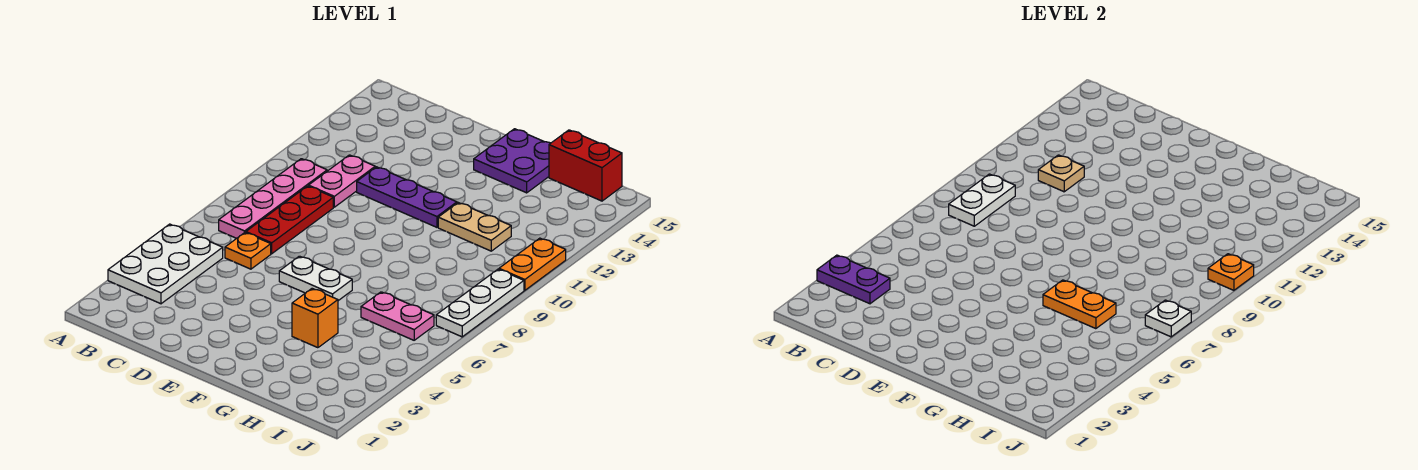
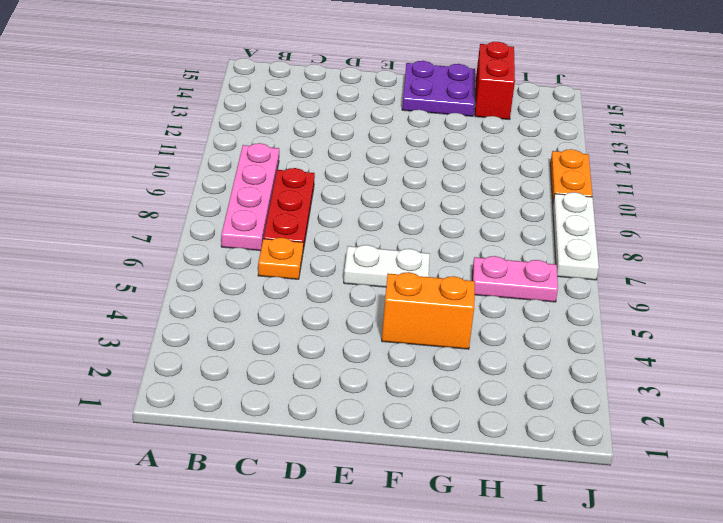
orange 1x2 brick [382,272,475,349] -> orange 1x1 brick [292,289,338,348]
red 1x2 brick [475,42,515,120] -> red 1x2 brick turned to [549,130,622,201]
none -> white 2x3 plate [108,224,223,304]
none -> pink 1x2 plate [309,155,375,207]
none -> purple 1x3 plate [357,167,457,227]

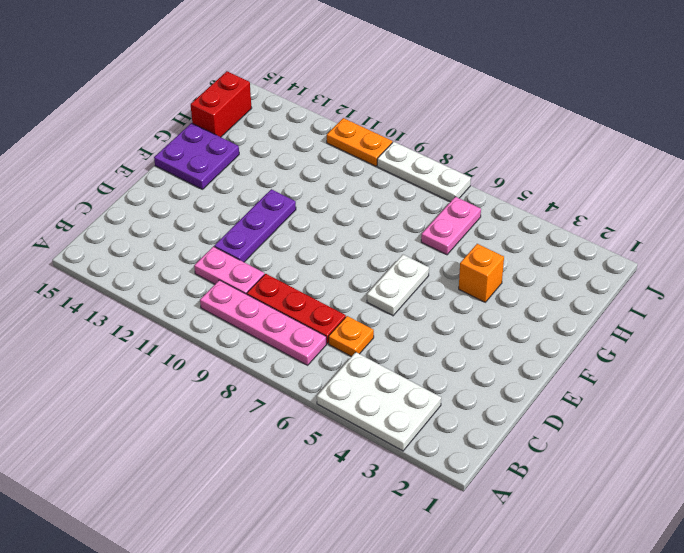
none -> tan 1x2 plate [438,203,511,251]
none -> purple 1x2 plate [817,255,890,304]
none -> white 1x2 plate [949,174,1015,226]

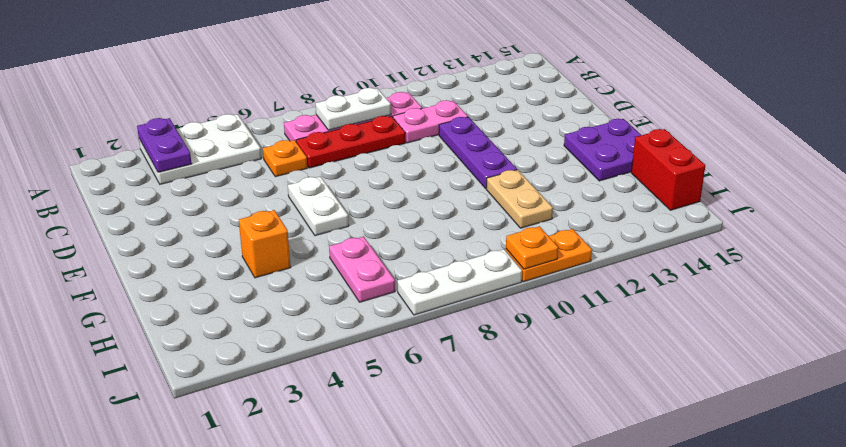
none -> tan 1x1 plate [1038,155,1084,192]
none -> orange 1x2 plate [1043,280,1116,329]
none -> white 1x1 plate [1145,300,1191,337]

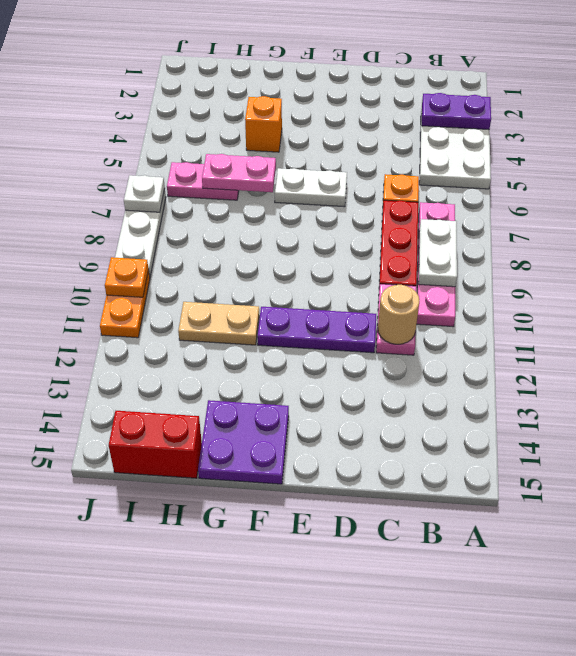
tan 1x1 round brick [378,285,420,344] -> tan 1x1 plate [1038,155,1084,192]
pink 1x2 plate [202,154,276,192] -> orange 1x2 plate [1043,280,1116,329]

